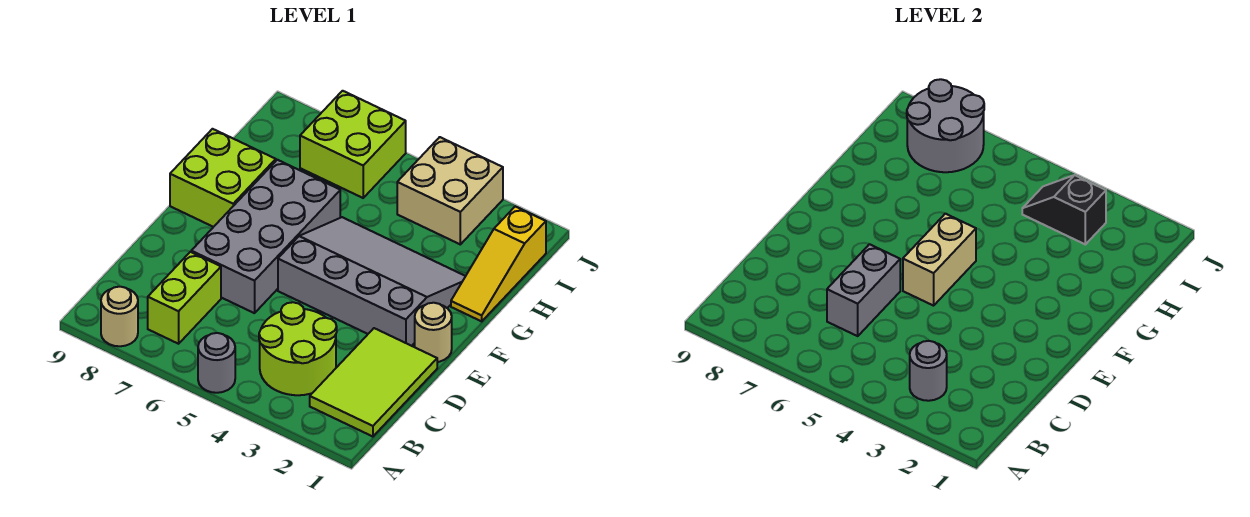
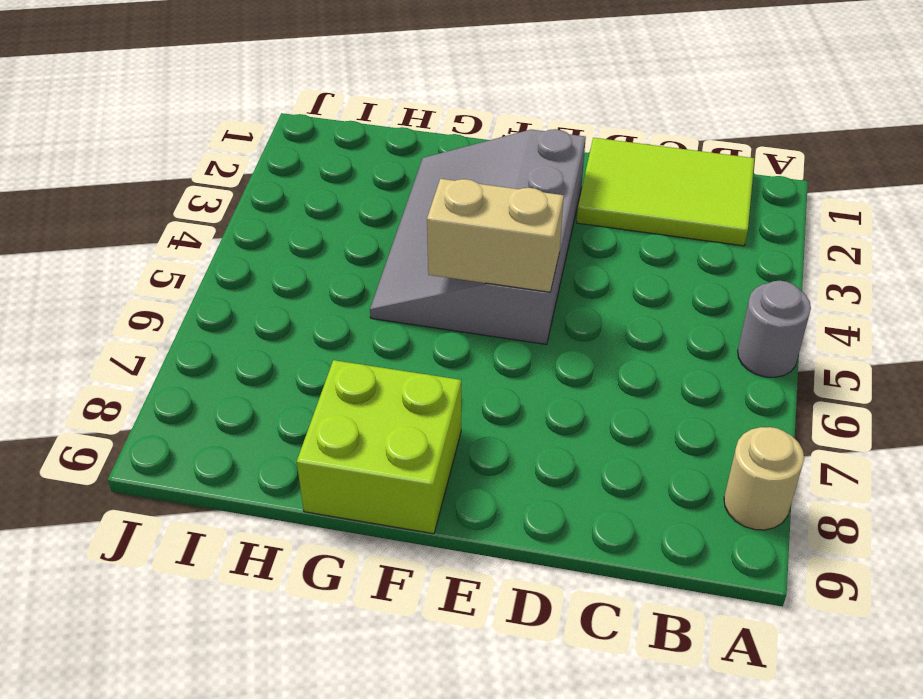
none -> lime 2x2 round brick [259,302,337,395]
none -> lime 1x2 brick [148,252,221,344]
none -> grey 2x4 brick [191,160,340,313]

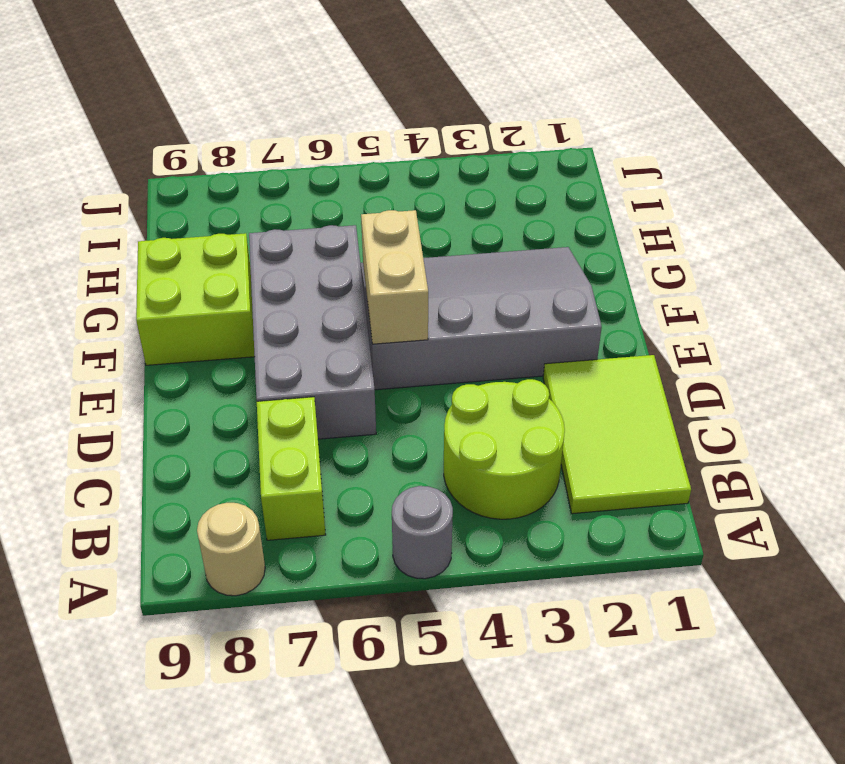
none -> tan 1x1 round brick [415,303,452,362]
none -> yellow 1x3 slope [451,206,546,321]
none -> tan 2x2 brick [397,137,503,244]

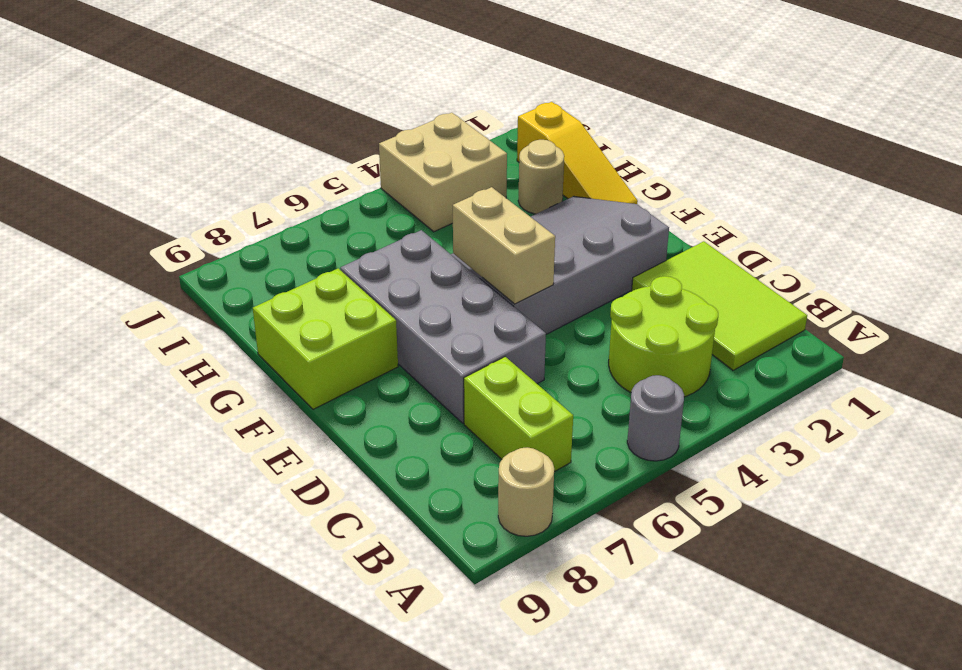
tan 1x1 round brick [518,140,564,214] -> tan 1x1 round brick moved to [415,303,452,362]
none -> lime 2x2 brick [300,91,406,198]
none -> grey 1x1 round brick [910,341,947,401]
none -> grey 1x2 brick [827,244,900,336]

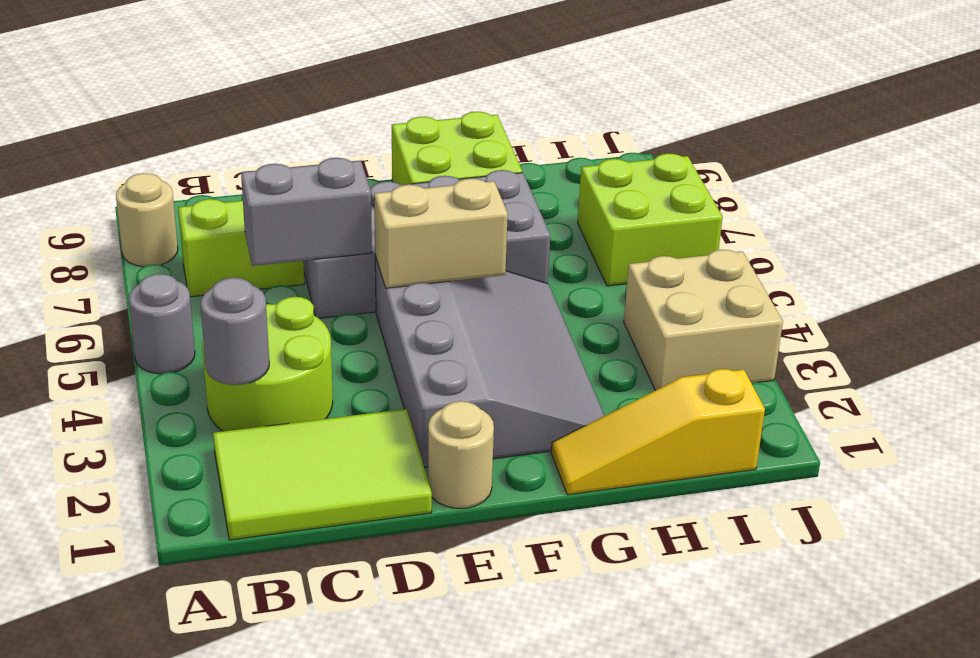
none -> black 1x2 slope [1022,175,1106,244]
none -> grey 2x2 round brick [907,79,984,172]

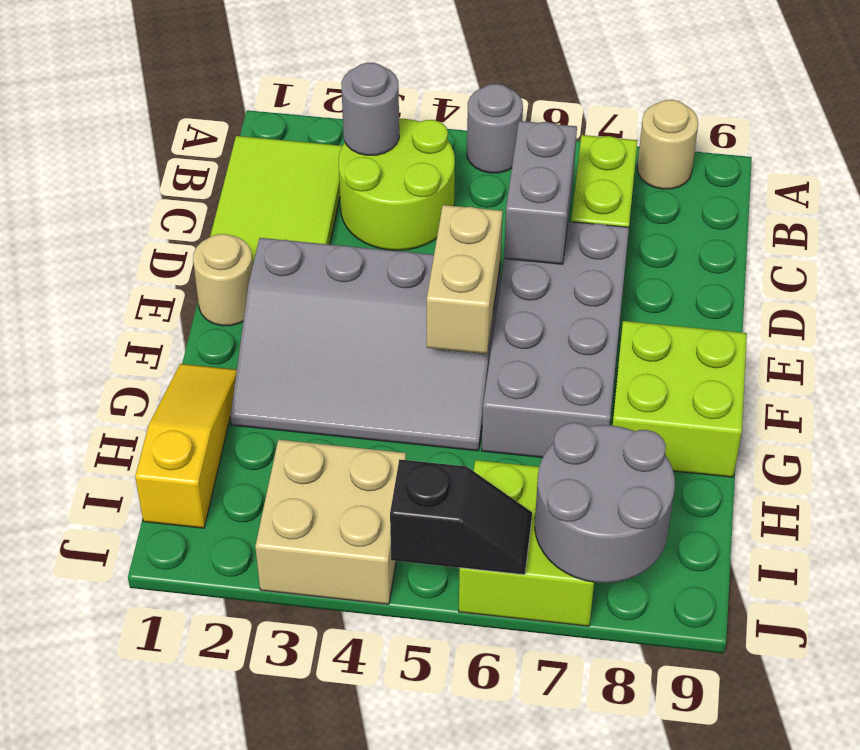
black 1x2 slope [390,459,532,575] -> black 1x2 slope moved to [1022,175,1106,244]

